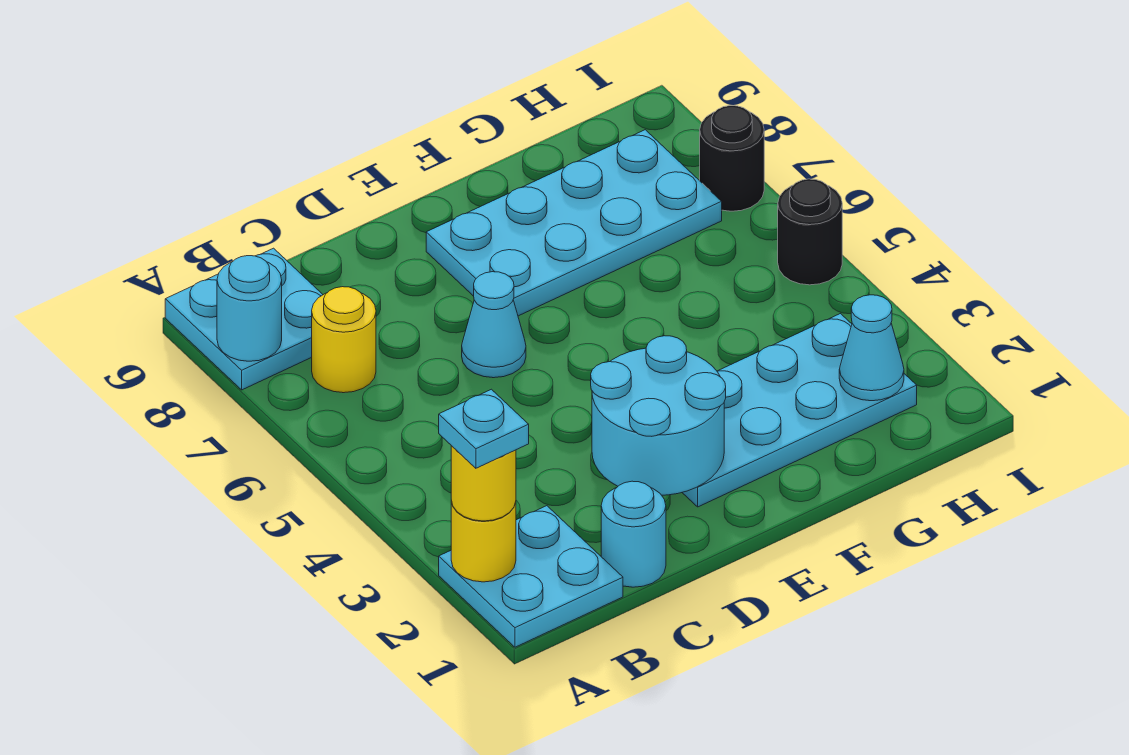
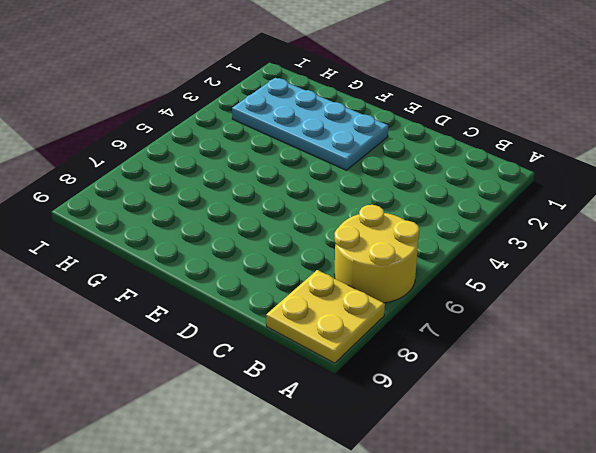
yellow 2x2 round brick [334,205,420,303] -> yellow 1x1 round brick [312,287,376,393]
yellow 2x2 plate [266,270,385,363] -> cyan 2x2 plate [165,248,323,390]
none -> cyan 2x2 plate [439,506,623,647]
none -> cyan 1x1 round brick [601,481,666,587]
none -> cyan 1x1 cone [462,272,526,378]

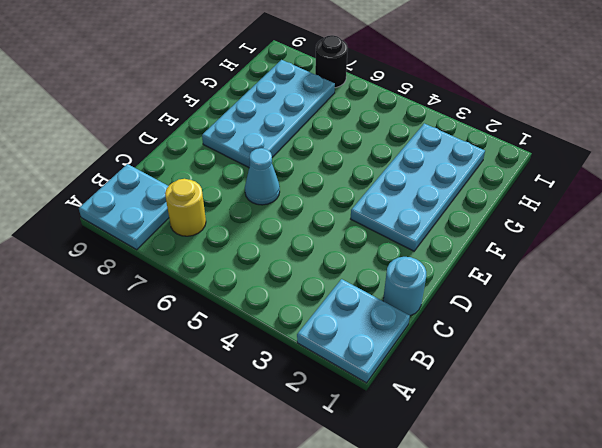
none -> black 1x1 round brick [778,179,842,285]
none -> yellow 1x1 round brick [451,501,516,582]
none -> cyan 1x1 round brick [217,256,282,361]

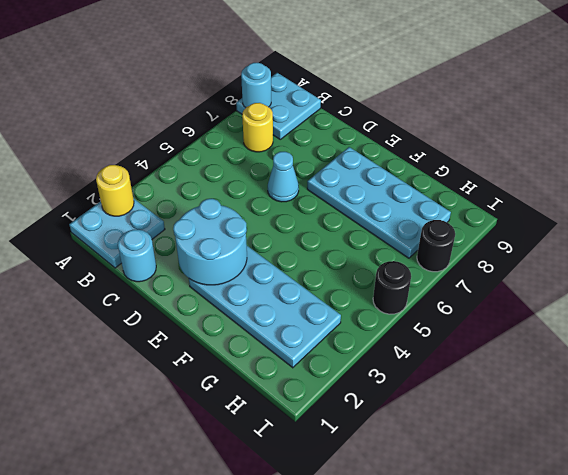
none -> cyan 1x1 cone [839,295,904,401]
none -> yellow 1x1 round brick [451,446,516,521]
none -> cyan 1x1 plate [439,389,529,468]

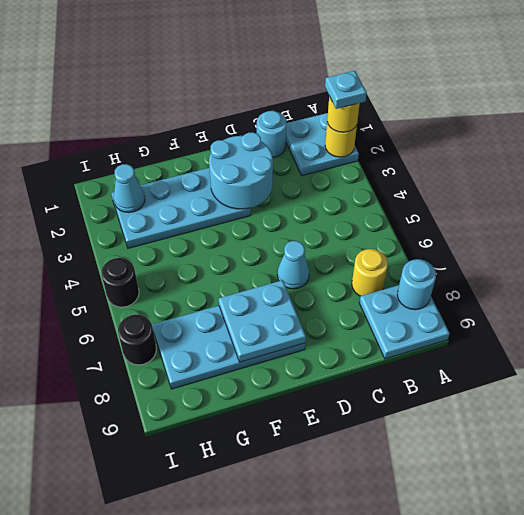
cyan 2x2 plate [219,280,306,362] -> none

